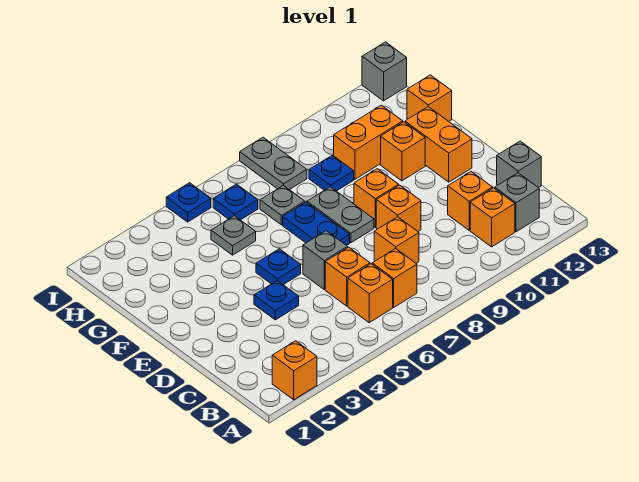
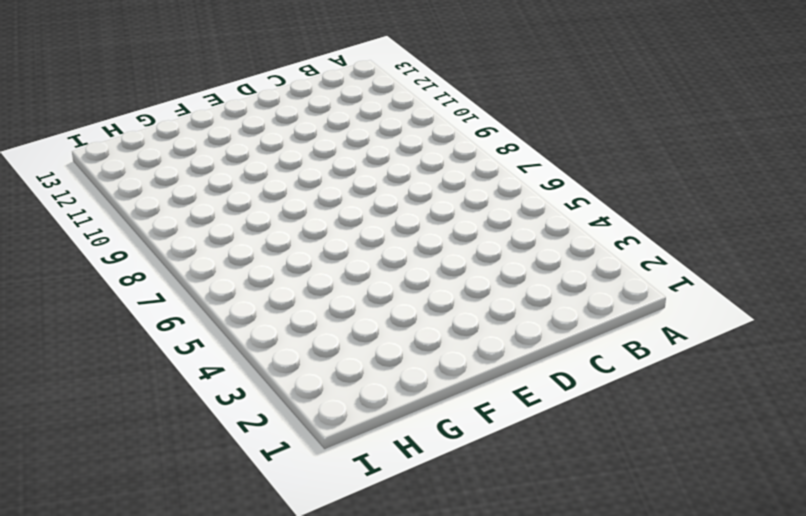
none -> orange 1x1 brick [272,341,317,400]
none -> orange 1x1 brick [348,264,393,322]
none -> orange 1x1 brick [372,249,417,307]

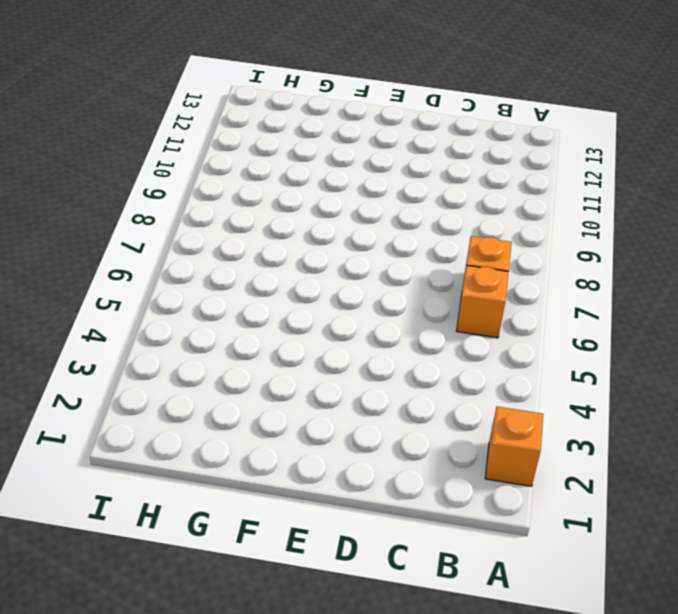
none -> orange 1x1 brick [470,188,515,247]
none -> grey 1x1 brick [495,173,539,232]
none -> orange 1x1 brick [325,247,370,306]

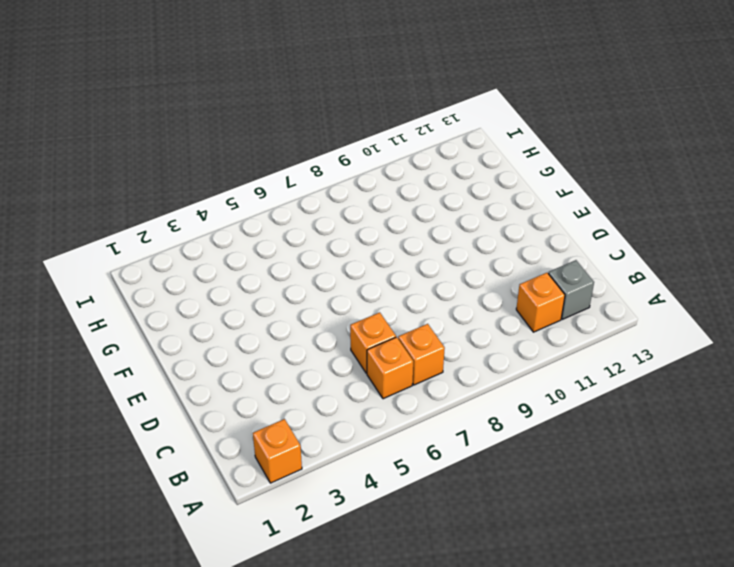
none -> orange 1x1 brick [374,217,419,263]
none -> orange 1x1 brick [448,172,493,230]
none -> grey 1x1 brick [497,141,541,188]

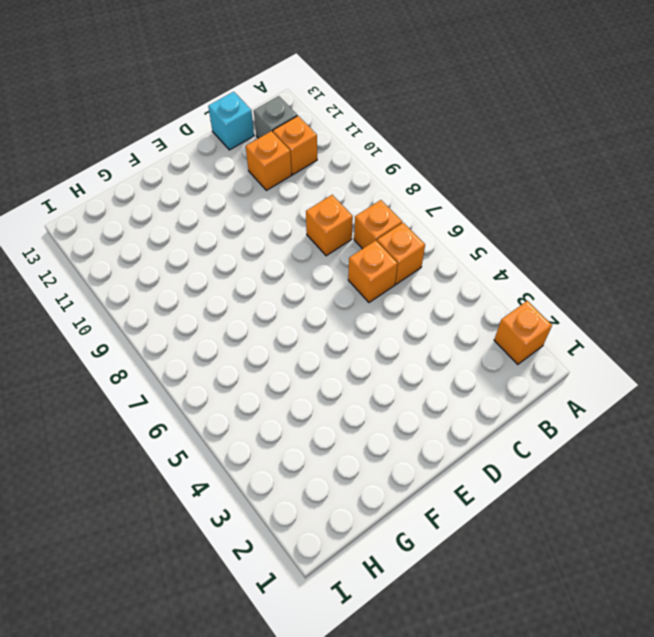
cyan 1x1 brick [208,92,254,150] -> grey 1x1 brick [497,141,541,188]
none -> blue 1x1 plate [254,281,299,320]
none -> grey 1x1 brick [303,231,348,289]
none -> orange 1x1 brick [376,185,421,232]

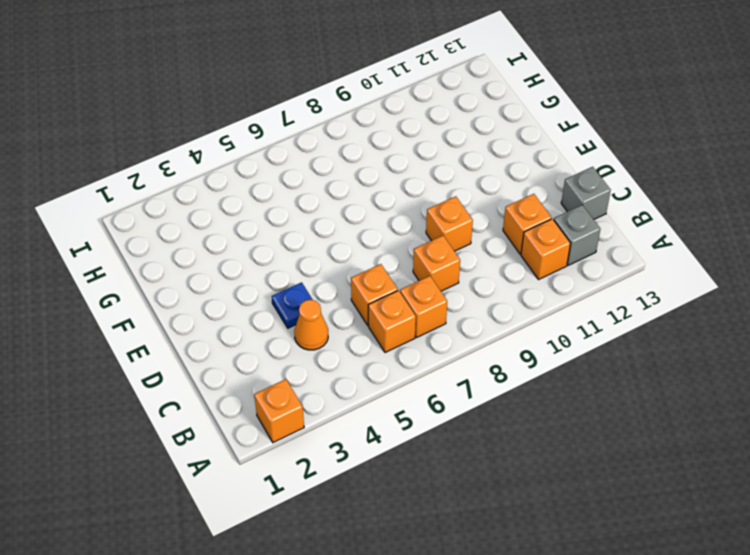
orange 1x1 cone [294,300,328,350] -> none
none -> grey 1x1 brick [303,231,348,289]
none -> blue 1x1 plate [256,249,301,285]
none -> blue 1x2 plate [283,202,350,245]

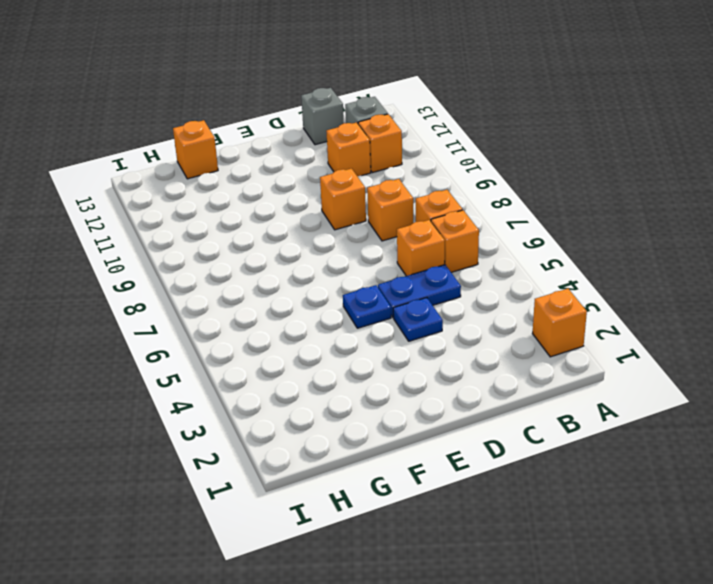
blue 1x2 plate [378,265,461,317] -> blue 1x2 plate moved to [283,202,350,245]
none -> grey 1x1 brick [303,231,348,289]
none -> grey 1x2 plate [307,187,374,243]
none -> orange 1x1 brick [354,169,399,228]

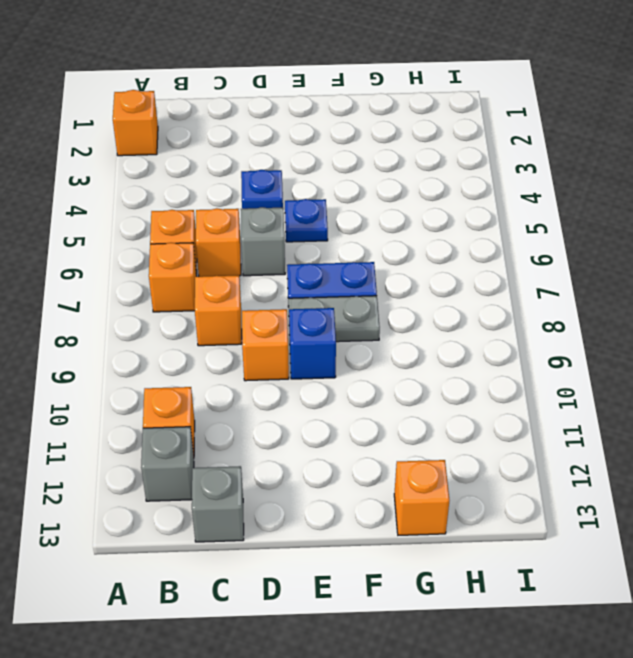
blue 1x1 brick [289,308,336,379] -> orange 1x1 brick [354,169,399,228]
none -> orange 1x1 brick [448,172,493,230]
none -> orange 1x2 brick [405,107,472,182]
none -> orange 1x1 brick [381,122,425,181]

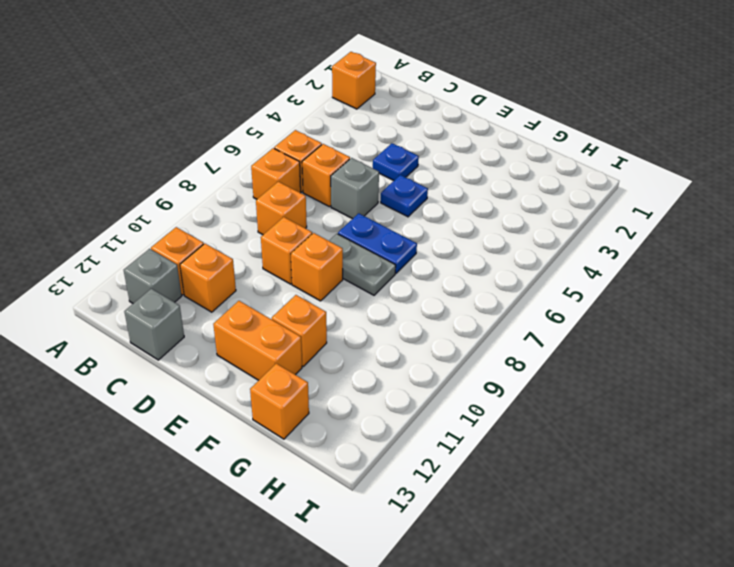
none -> grey 1x1 plate [211,216,256,255]
none -> grey 1x1 plate [260,185,305,225]
none -> blue 1x1 plate [309,155,354,191]

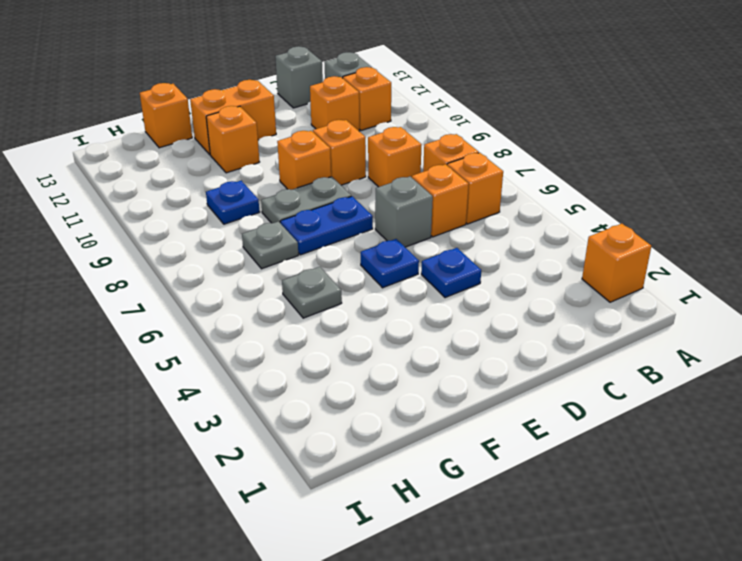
none -> orange 1x2 brick [334,105,403,179]
none -> blue 1x1 plate [213,184,258,220]
none -> grey 1x2 plate [240,137,307,190]

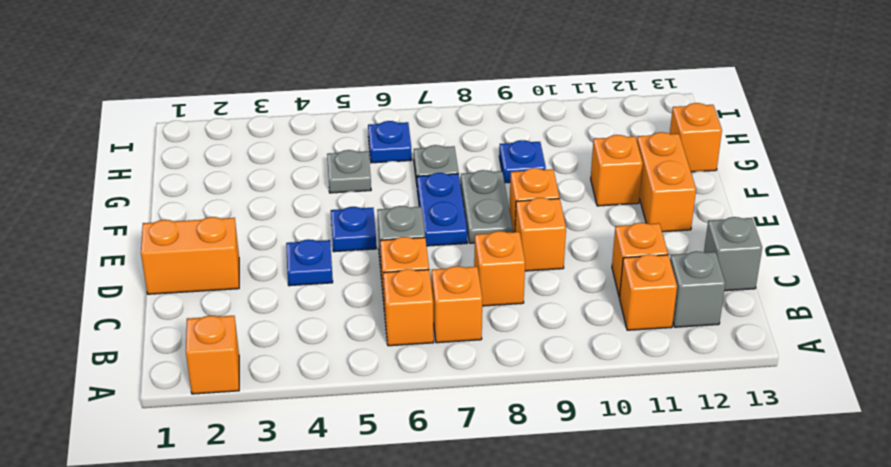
orange 1x2 brick [141,217,239,294] -> orange 1x2 brick moved to [334,105,403,179]
none -> grey 1x2 plate [240,137,307,190]
none -> blue 1x1 plate [166,183,211,222]
none -> grey 1x1 brick [362,42,407,101]

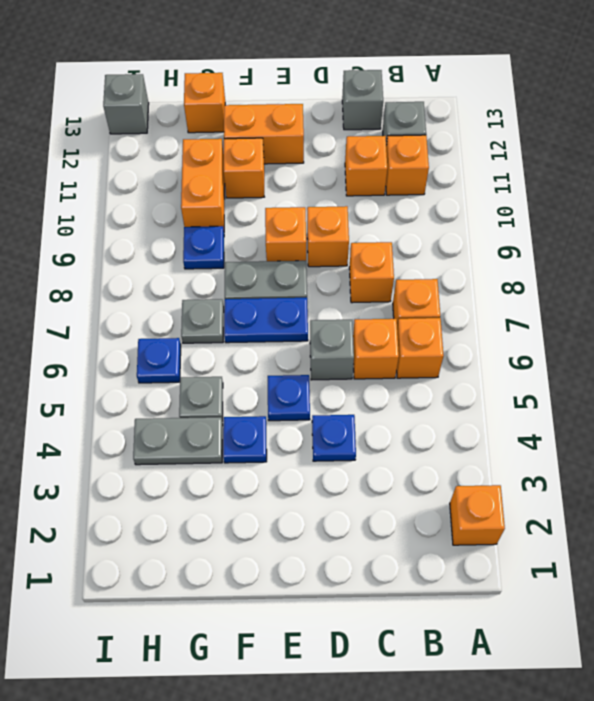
blue 1x1 plate [223,416,267,463] -> blue 1x1 plate moved to [166,183,211,222]
grey 1x2 plate [133,417,223,465] -> grey 1x2 plate moved to [240,137,307,190]

